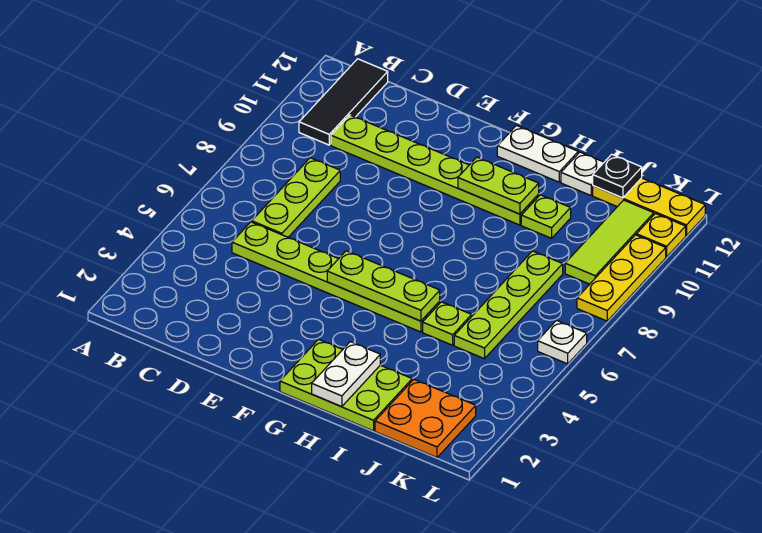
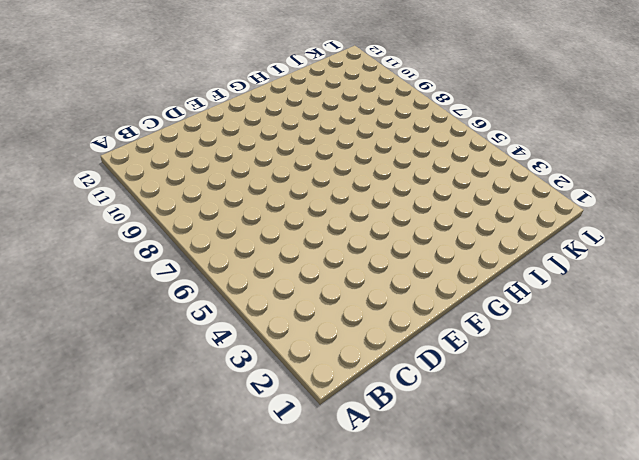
none -> black 1x3 tile [299,59,388,145]
none -> lime 1x6 plate [232,222,440,332]
none -> lime 1x3 plate [252,158,340,237]

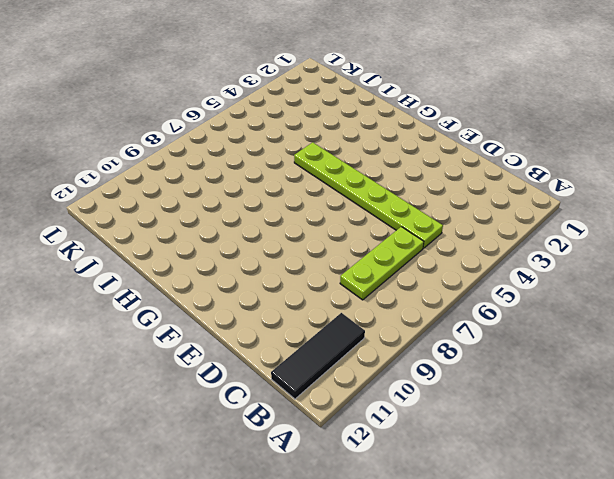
none -> lime 1x6 plate [331,115,539,225]
none -> lime 2x3 plate [280,339,412,431]
none -> white 1x2 plate [497,126,578,182]

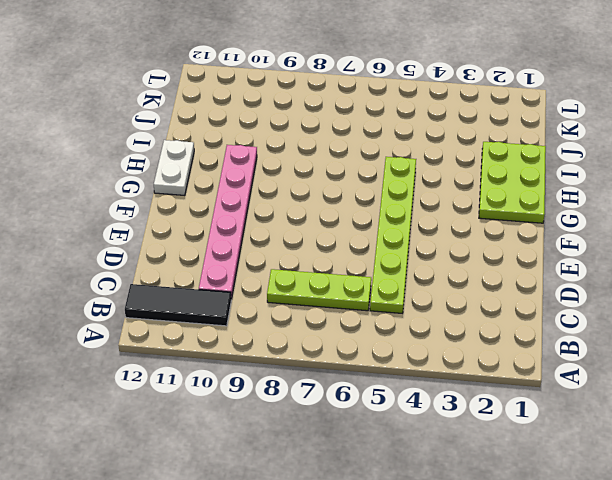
pink 1x6 plate [199,145,257,299] -> lime 1x6 plate [331,115,539,225]
none -> lime 1x1 plate [423,302,472,345]
none -> lime 1x1 plate [521,195,571,238]
none -> white 1x1 plate [561,152,604,195]

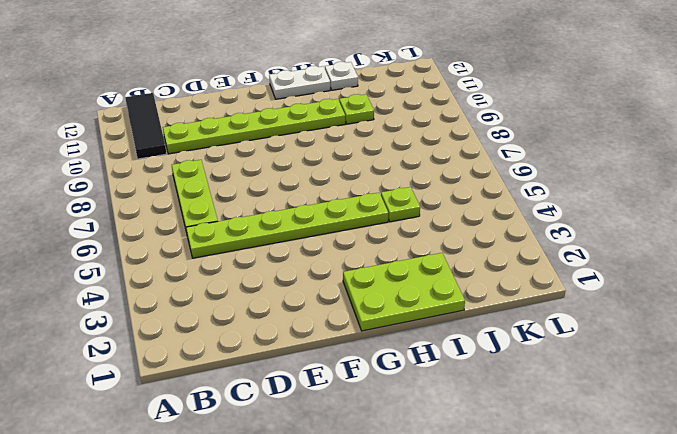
none -> orange 2x2 plate [375,380,476,457]
none -> lime 1x4 plate [454,251,563,359]
none -> yellow 1x3 plate [593,178,705,236]

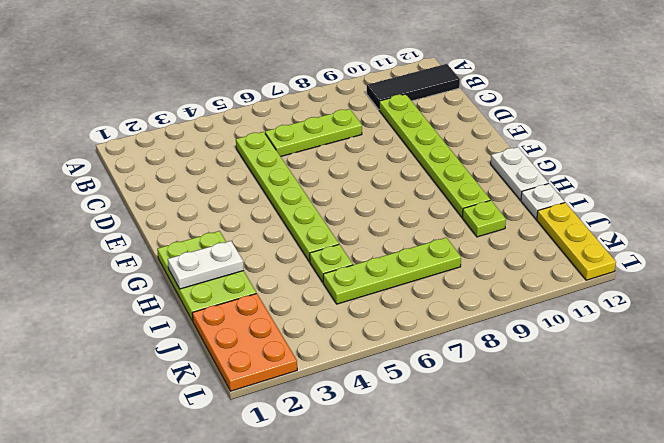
orange 2x3 plate [192,293,297,391] -> orange 2x2 plate [375,380,476,457]
none -> lime 1x3 tile [565,200,654,284]
none -> white 1x1 plate [538,321,587,364]
none -> yellow 1x3 plate [577,235,666,321]

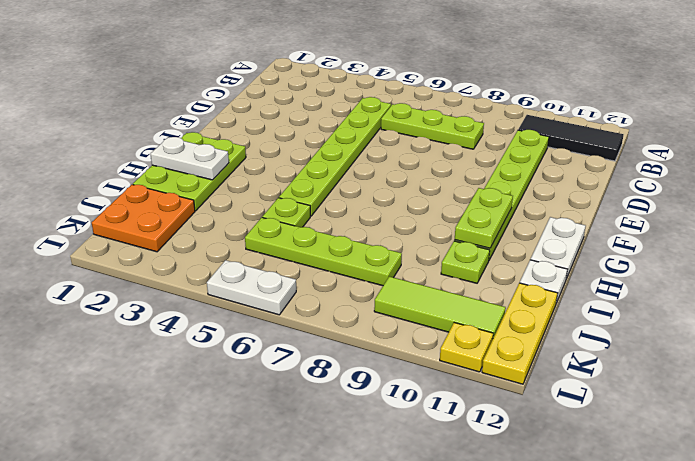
white 1x2 plate [207,260,296,315] -> white 1x1 plate [538,321,587,364]
none -> yellow 1x3 plate [577,235,666,321]
none -> lime 1x3 plate [327,251,440,321]
none -> black 1x1 plate [593,154,642,198]

